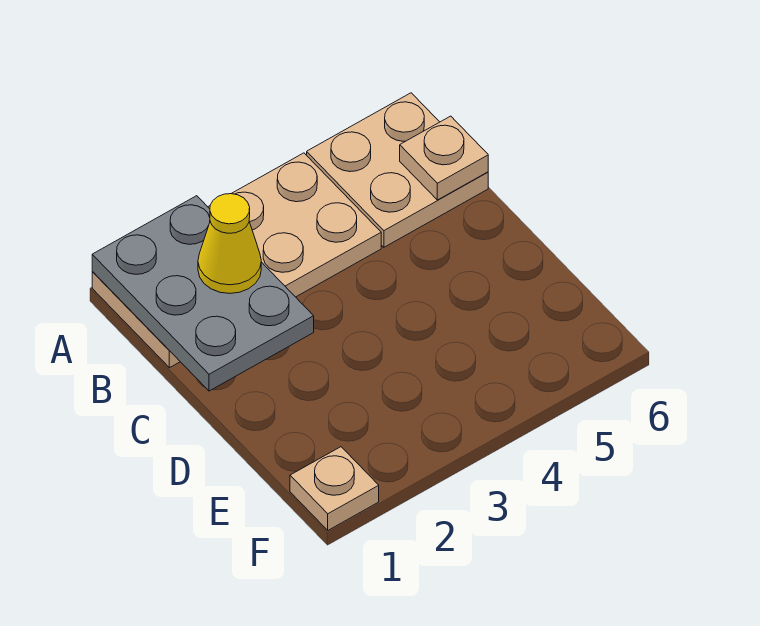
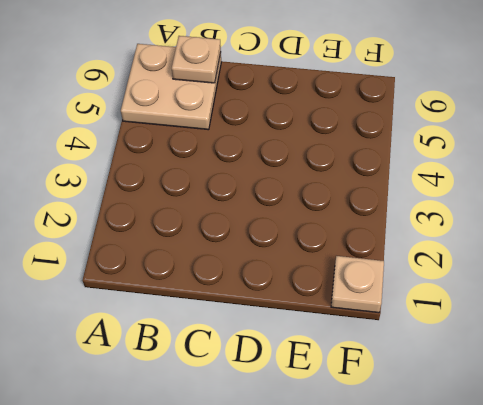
none -> tan 2x4 plate [92,153,381,368]
none -> grey 2x3 plate [92,196,314,391]

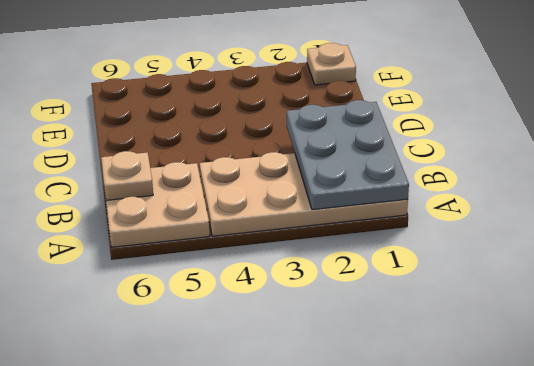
none -> yellow 1x1 cone [198,194,261,293]

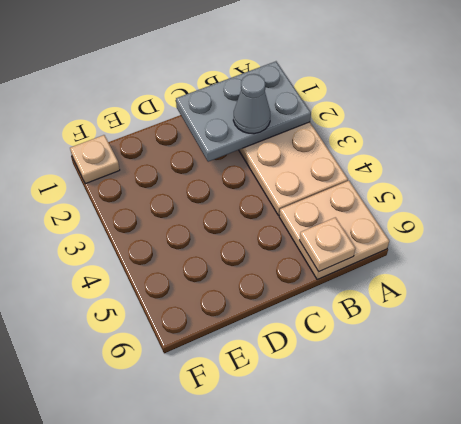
grey 1x1 cone [233,74,270,134] -> yellow 1x1 cone [198,194,261,293]

